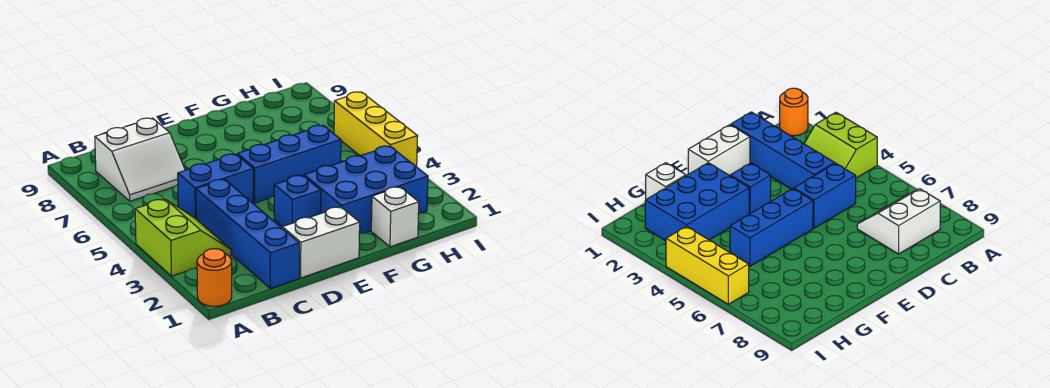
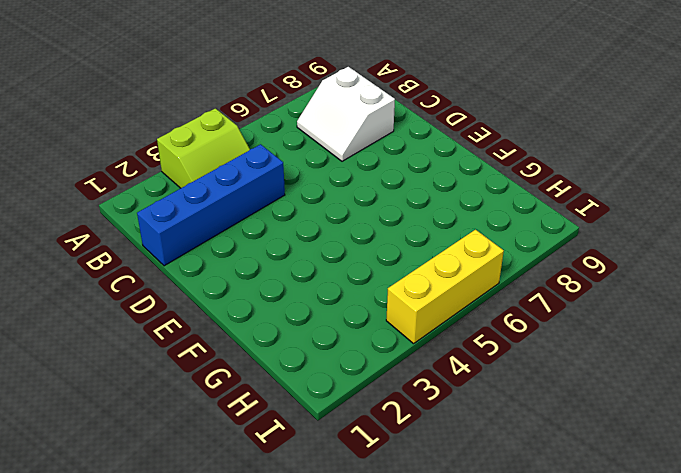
none -> orange 1x1 round brick [197,249,232,306]
none -> blue 1x2 brick [178,154,253,218]

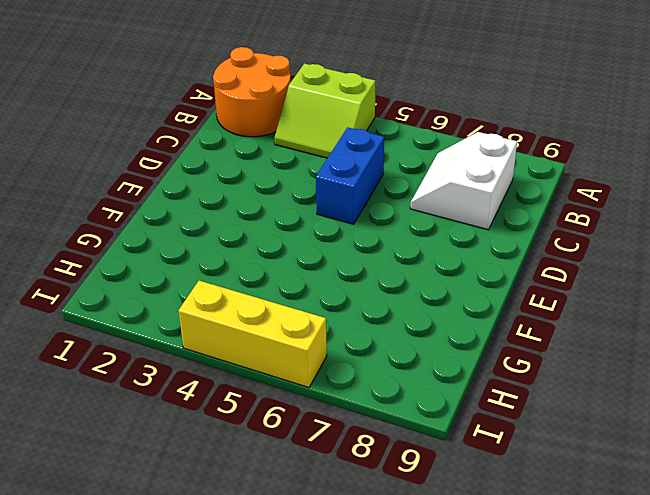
orange 2x2 round brick [213,47,291,137] -> orange 1x1 round brick [197,249,232,306]
none -> blue 1x4 brick [196,179,299,289]
none -> white 1x2 brick [282,207,360,278]

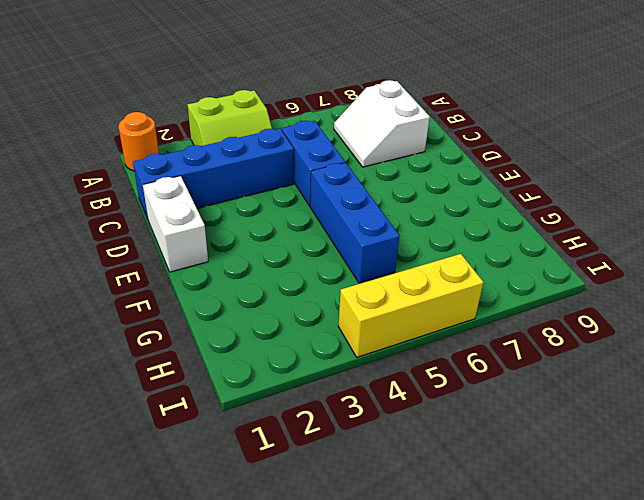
none -> blue 1x1 brick [274,175,321,227]
none -> blue 2x3 brick [304,146,428,234]

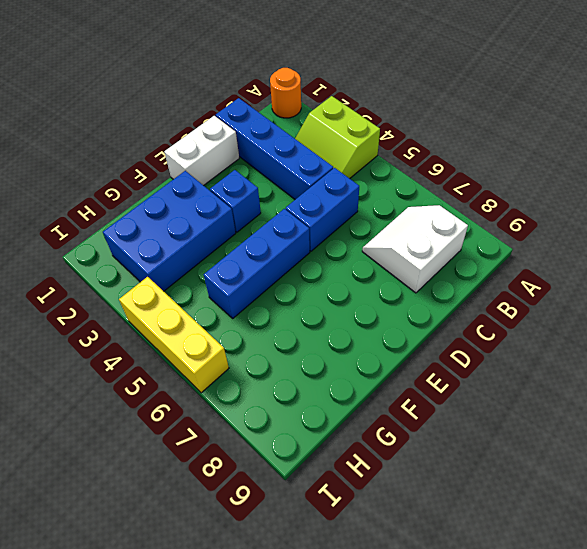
none -> white 1x1 brick [371,187,419,247]

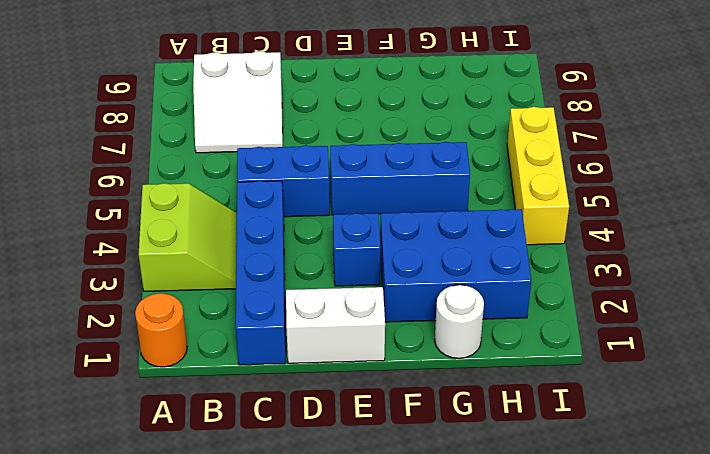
white 1x1 round brick [435,285,484,358] -> white 1x1 brick [371,187,419,247]

